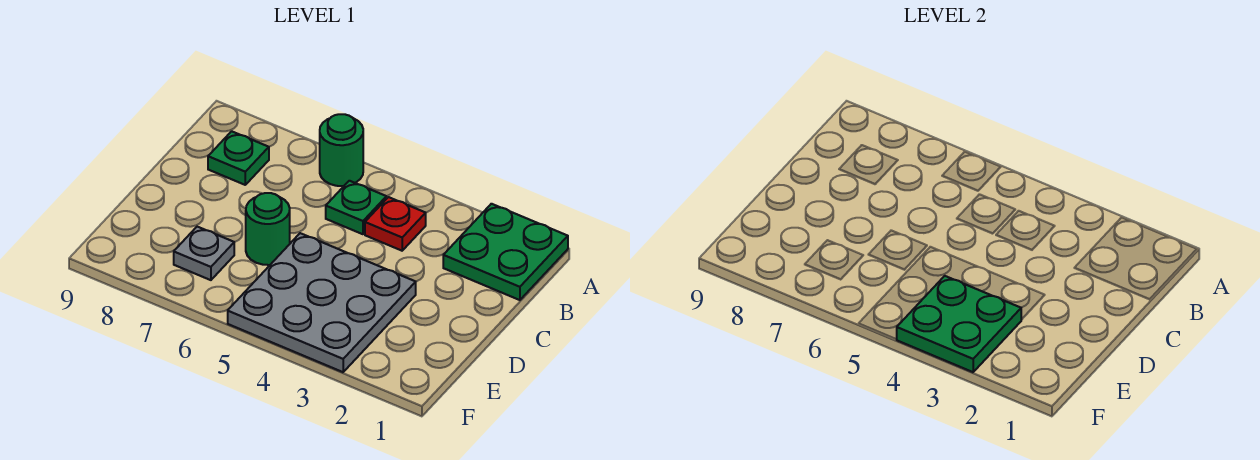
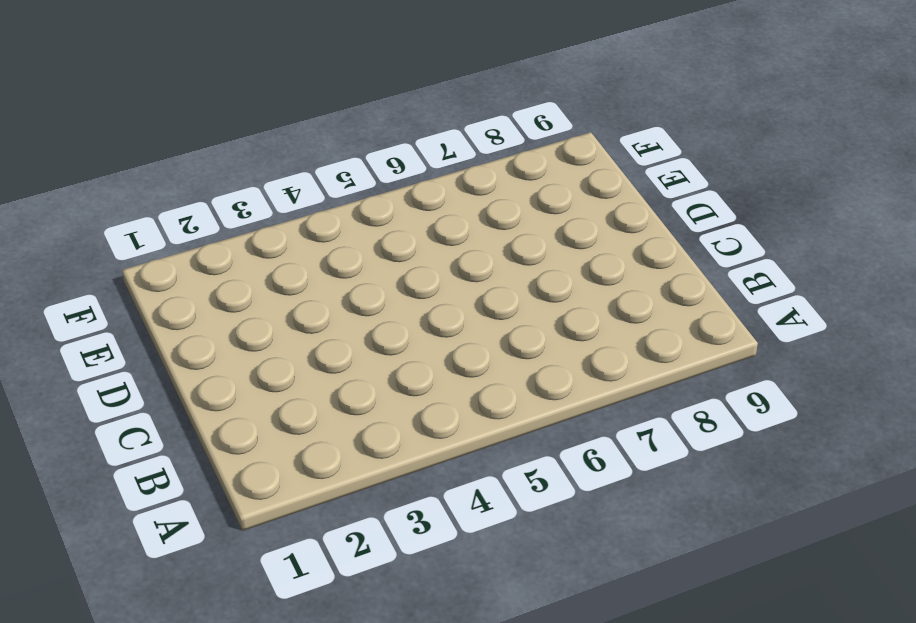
none -> green 2x2 plate [443,204,568,300]
none -> green 1x1 round brick [320,114,363,186]

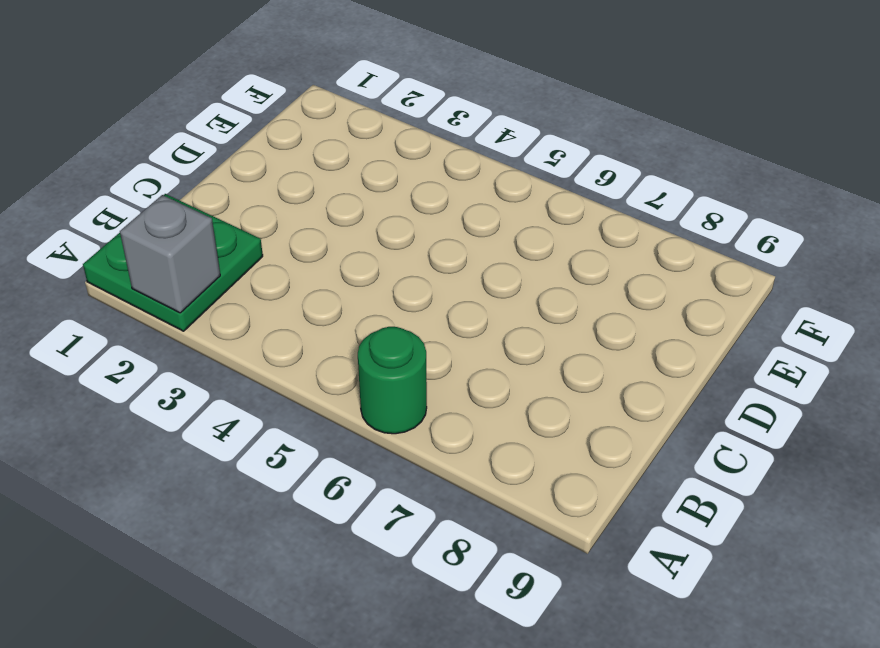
grey 1x1 brick [120,195,220,313] -> none
none -> red 1x1 plate [365,197,426,251]
none -> green 1x1 plate [326,181,386,234]

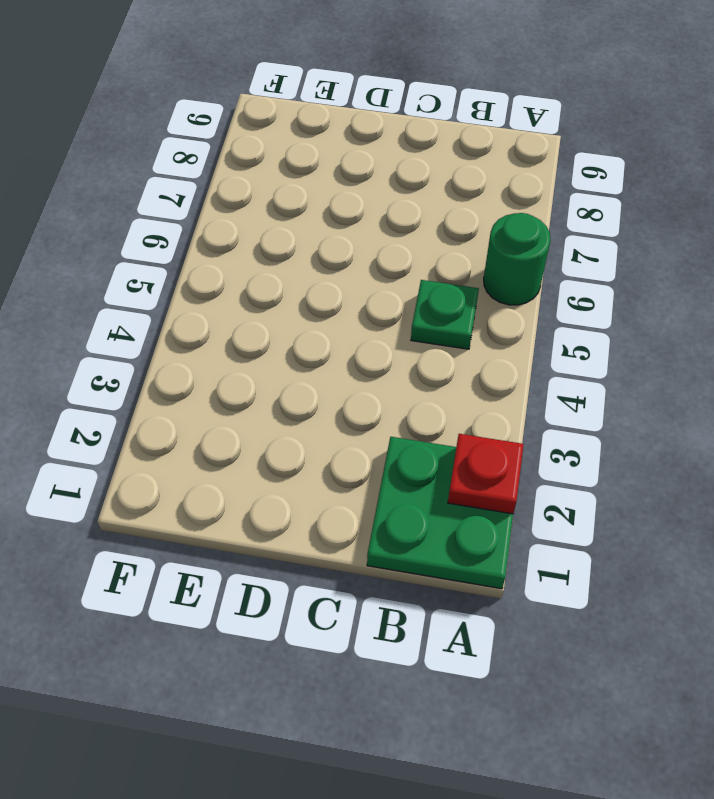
red 1x1 plate [448,434,524,514] -> red 1x1 plate moved to [365,197,426,251]
none -> green 1x1 plate [208,131,269,185]
none -> grey 3x3 plate [228,233,416,372]

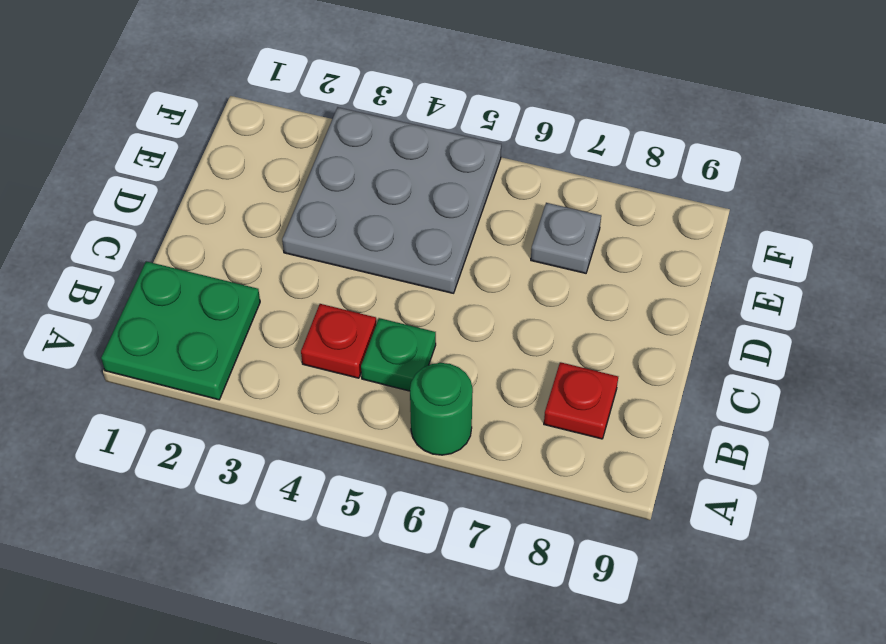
red 1x1 plate [544,362,618,439] -> green 1x1 plate [208,131,269,185]
none -> green 1x1 round brick [246,193,290,265]
none -> green 2x2 plate [896,276,1021,372]

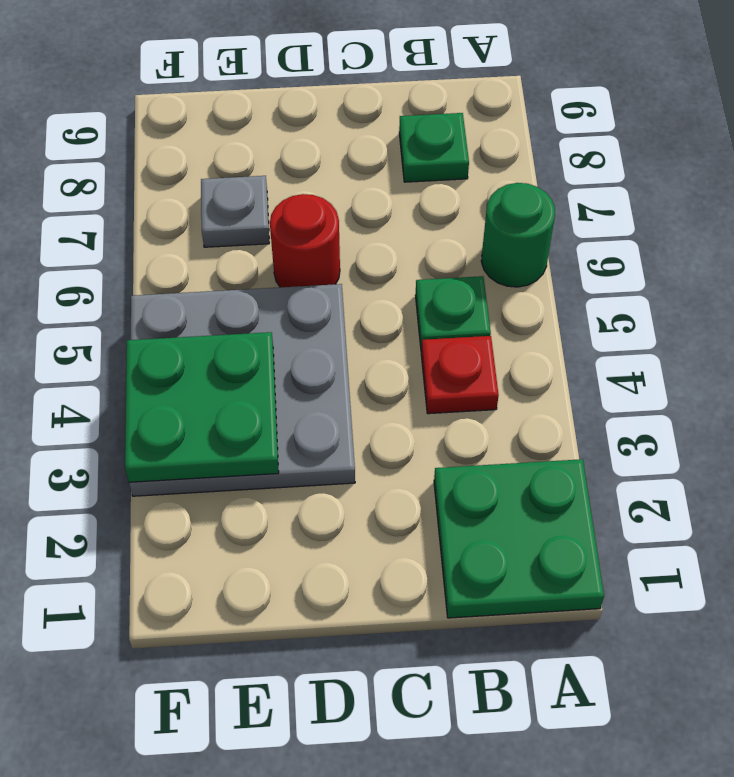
red 1x1 round brick [270,194,340,287] -> green 1x1 round brick [246,193,290,265]

